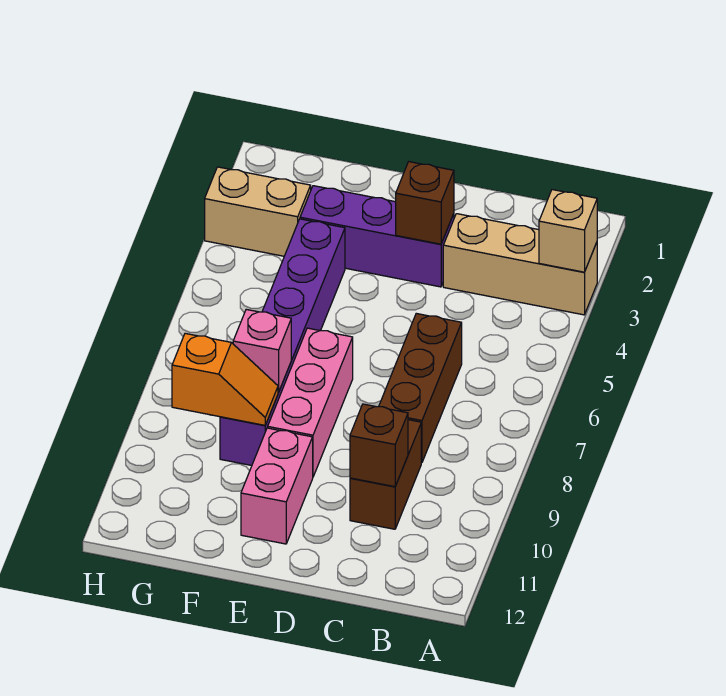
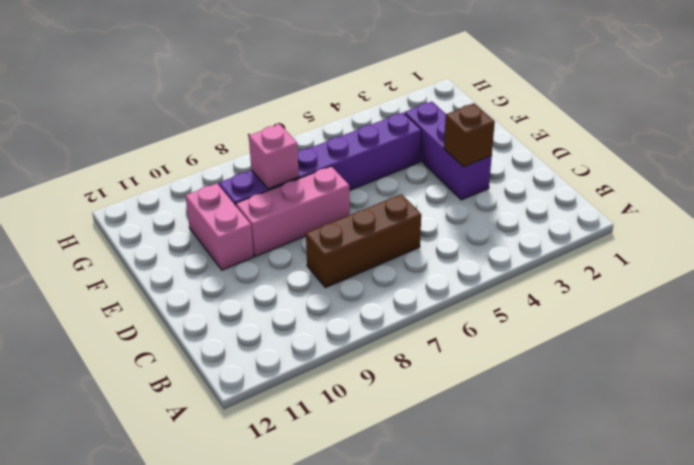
pink 1x2 brick [186,183,254,270] -> pink 1x2 brick turned to [241,428,313,544]
none -> tan 1x3 brick [443,214,597,315]
none -> brown 1x2 brick [350,420,421,529]
none -> tan 1x2 brick [205,167,311,256]

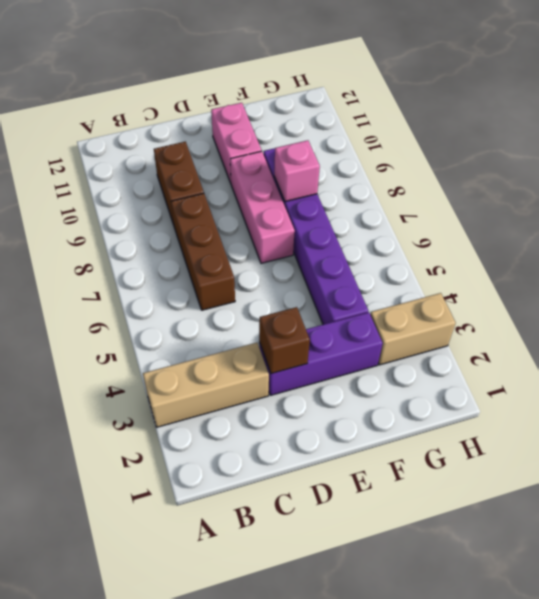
none -> tan 1x1 brick [539,190,597,272]
none -> brown 1x1 brick [350,404,408,487]
none -> orange 1x2 slope [172,333,278,425]

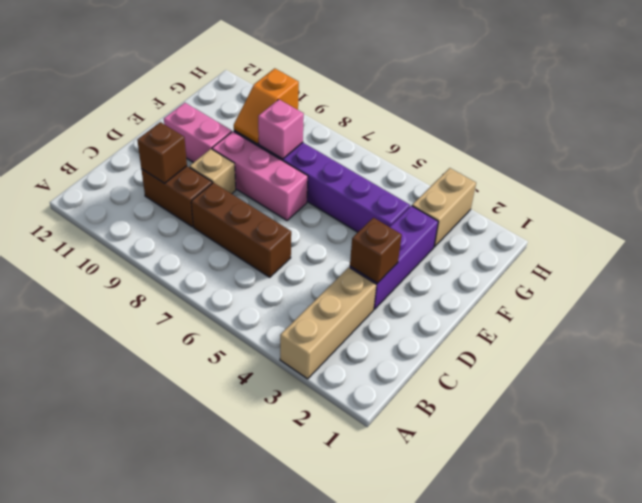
tan 1x1 brick [189,149,236,194] -> tan 1x1 brick moved to [539,190,597,272]

